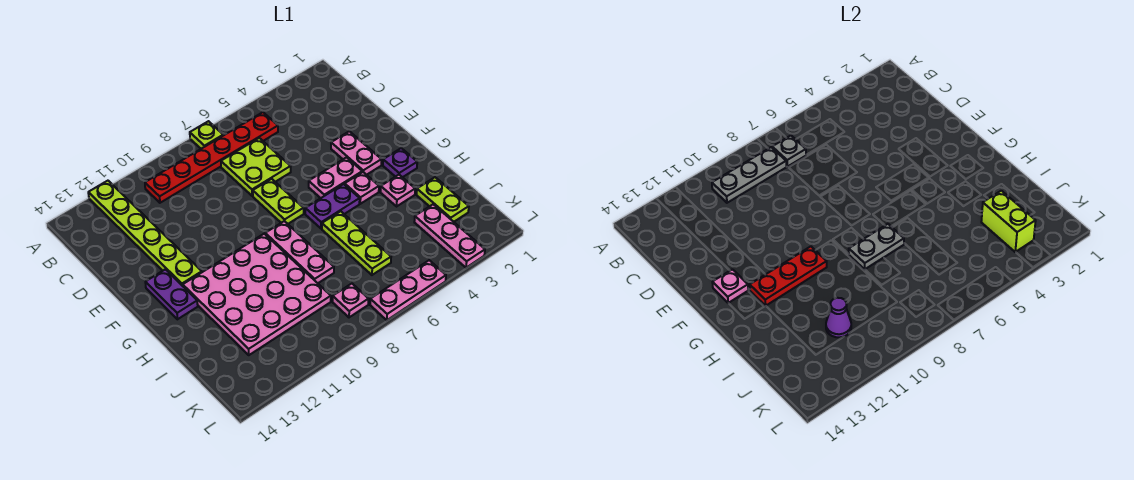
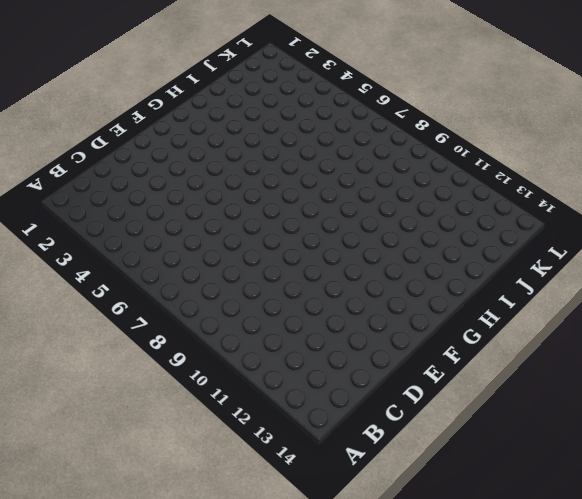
none -> lime 1x1 plate [190,121,223,149]
none -> lime 1x6 plate [88,181,202,286]
none -> red 1x6 plate [145,112,278,203]

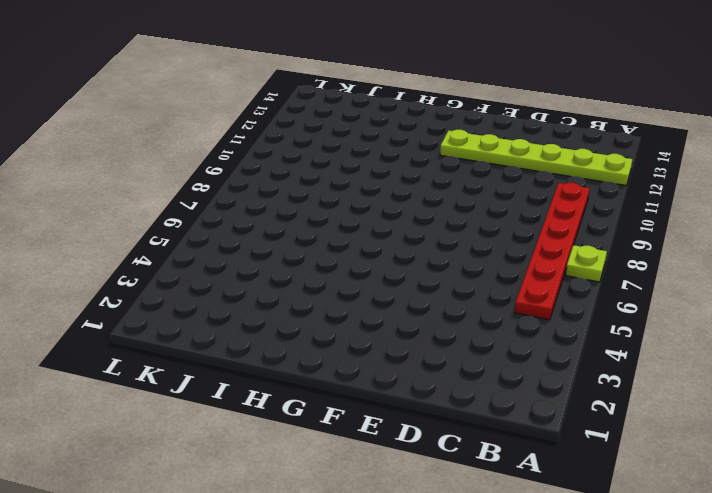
none -> lime 2x2 plate [221,138,291,196]
none -> pink 1x2 plate [331,131,382,175]
none -> lime 1x2 plate [253,179,304,224]

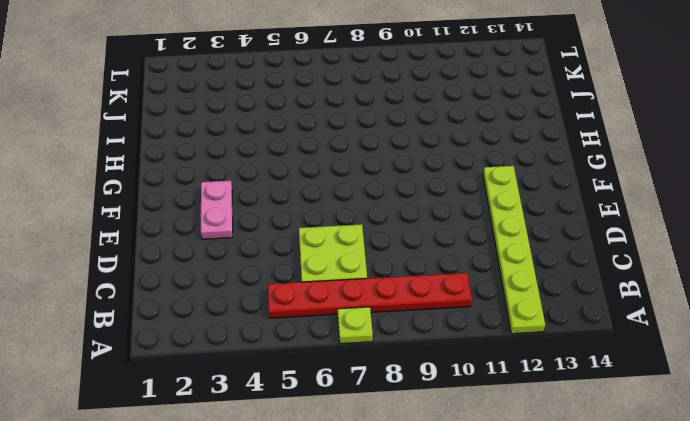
none -> lime 1x2 plate [253,179,304,224]
none -> pink 1x2 plate [309,157,362,198]
none -> purple 1x2 plate [145,269,198,319]

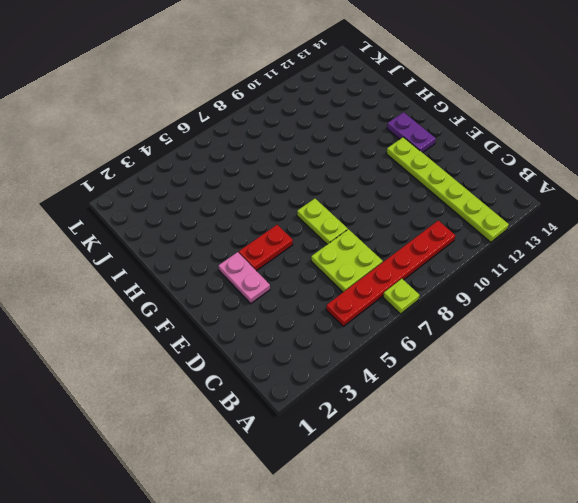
red 1x2 plate [239,225,293,271] -> pink 1x2 plate [309,157,362,198]
none -> purple 1x1 plate [383,148,417,177]
none -> pink 1x1 plate [345,172,379,204]
none -> purple 1x2 plate [305,184,360,229]

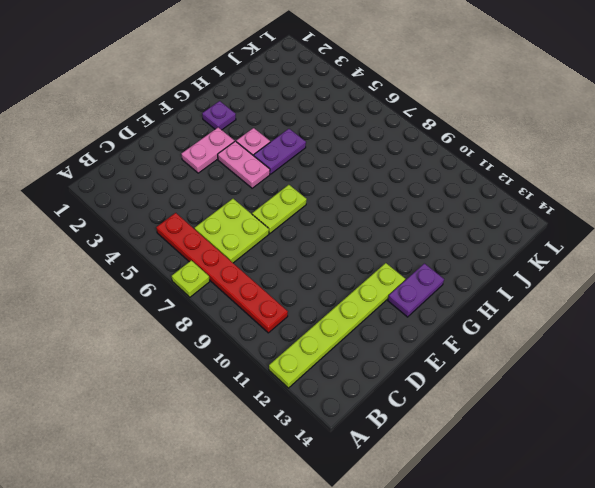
purple 1x2 plate [254,129,306,174] -> purple 1x2 plate turned to [305,184,360,229]
none -> pink 1x3 plate [265,221,334,283]
none -> pink 4x4 plate [183,234,331,355]
none -> pink 1x1 plate [380,175,415,206]

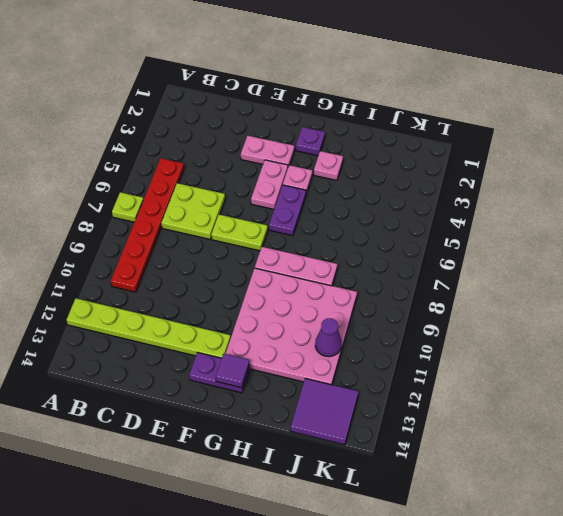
purple 1x1 tile [216,354,249,388] -> none
purple 2x2 tile [291,379,358,445] -> none
none -> lime 1x3 plate [322,211,391,275]
none -> lime 1x2 plate [417,177,469,222]
none -> pink 1x3 plate [414,204,485,268]

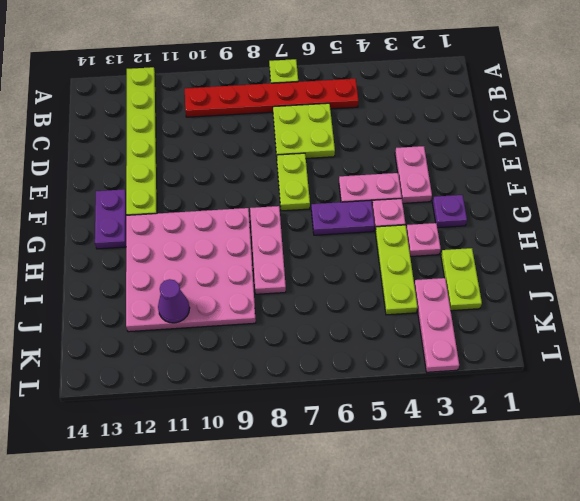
lime 1x3 plate [375,225,417,315] -> lime 1x3 plate moved to [322,211,391,275]
none -> pink 1x1 plate [333,284,369,317]
none -> pink 1x3 plate [370,260,446,320]
none -> grey 1x1 plate [772,136,806,167]

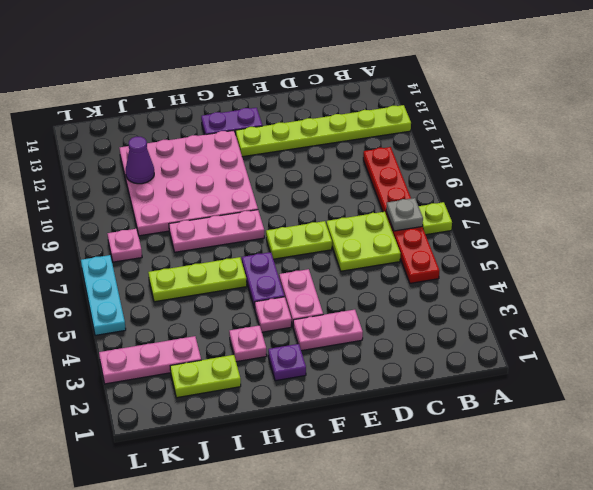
cyan 1x3 plate [81,255,126,335] -> pink 1x3 plate [370,260,446,320]
none -> grey 1x3 plate [712,147,786,203]
none -> pink 1x1 plate [712,269,748,303]
none -> red 1x3 plate [750,246,827,306]

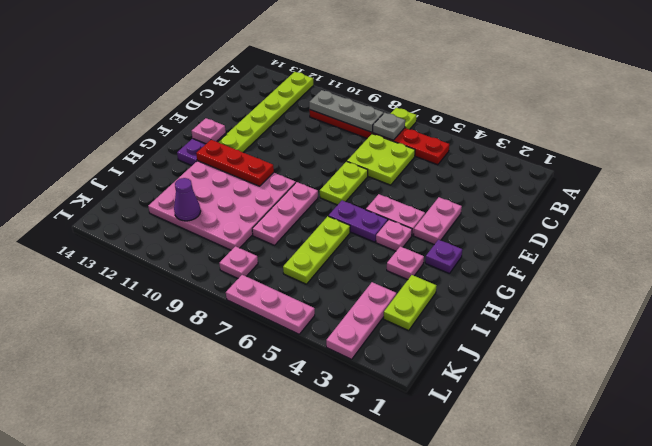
none -> grey 1x2 plate [849,224,904,269]
none -> lime 1x2 brick [981,191,1036,252]

